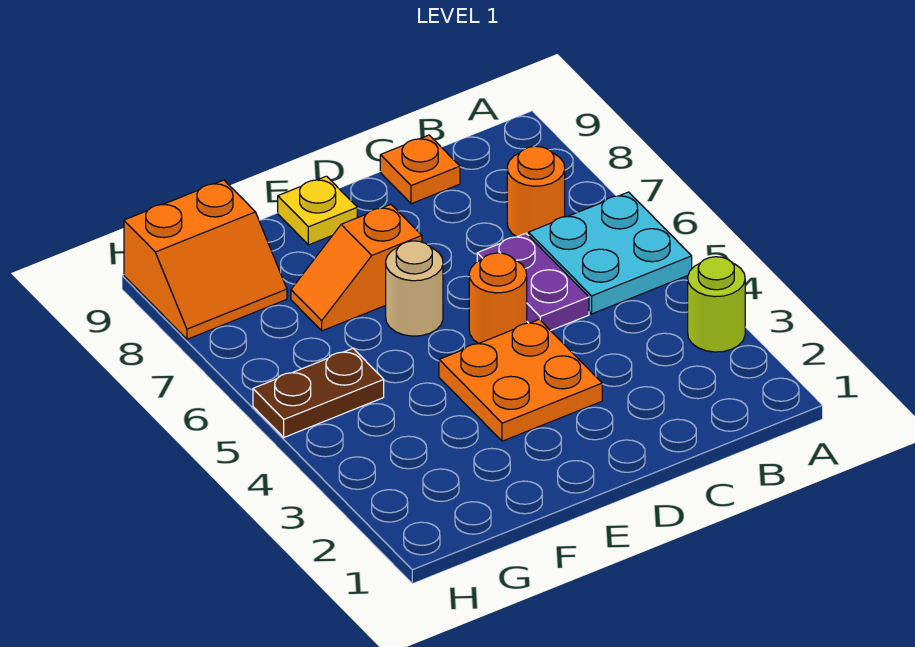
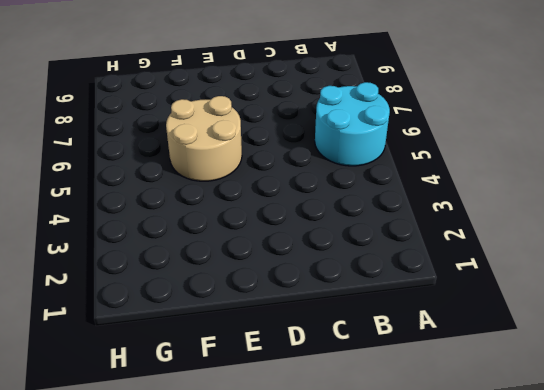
cyan 2x2 round brick [315,82,390,166] -> cyan 2x2 plate [529,192,692,314]
tan 2x2 round brick [166,96,242,181] -> tan 1x1 round brick [386,241,443,336]
none -> lime 1x1 round brick [688,257,745,352]
none -> orange 1x1 round brick [507,146,565,237]
none -> purple 1x2 plate [477,233,589,331]

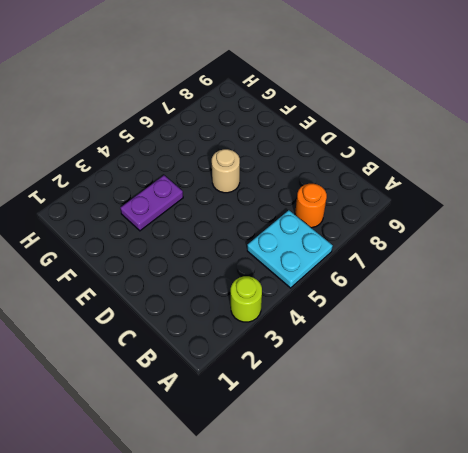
purple 1x2 plate [120,176,183,231] -> purple 1x2 plate moved to [477,233,589,331]
none -> orange 1x1 plate [380,135,460,204]
none -> orange 2x2 plate [439,319,602,441]
none -> orange 1x1 round brick [469,253,527,343]

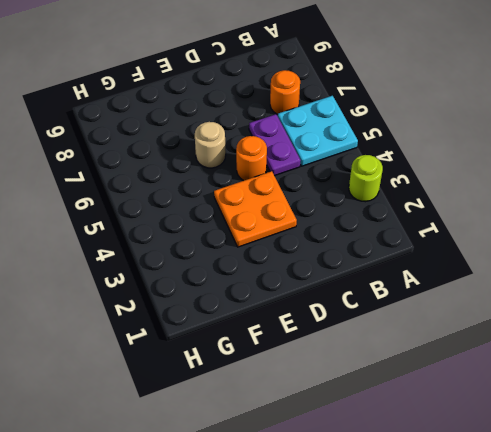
none -> orange 1x1 plate [380,135,460,204]
none -> orange 1x2 slope [291,205,422,331]
none -> yellow 1x1 plate [278,176,357,245]

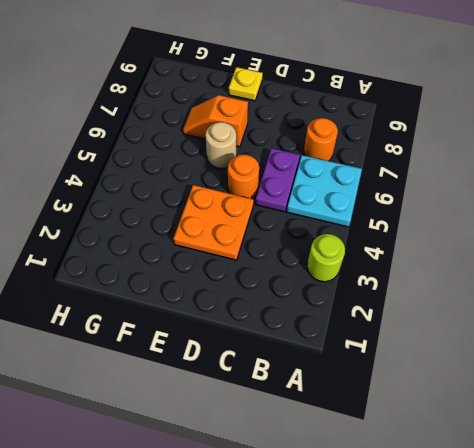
none -> orange 1x1 plate [380,135,460,204]
none -> brown 1x2 plate [253,348,384,437]
none -> orange 2x2 slope [124,180,287,339]

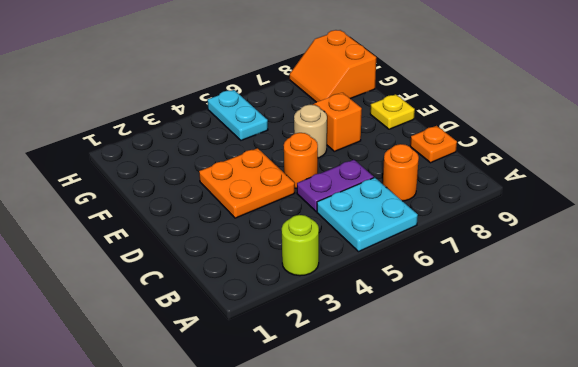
cyan 1x2 plate [207,90,268,140] -> brown 1x2 plate [253,348,384,437]

